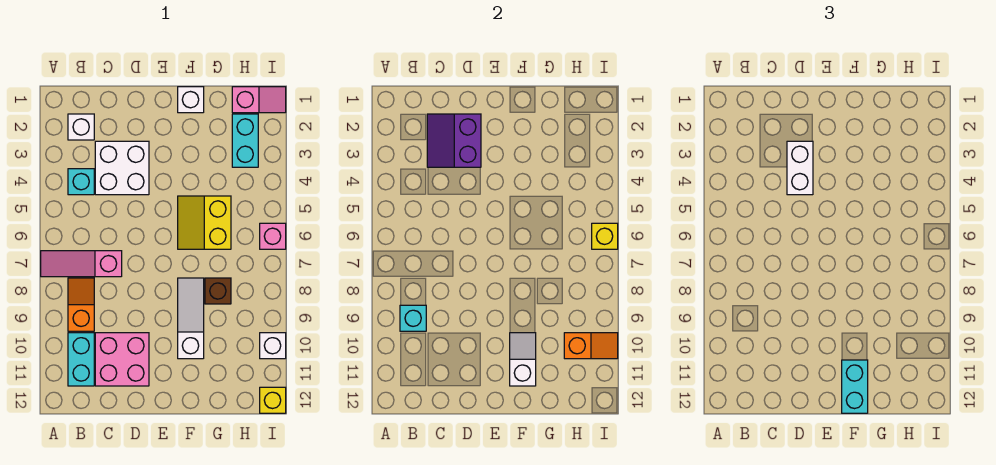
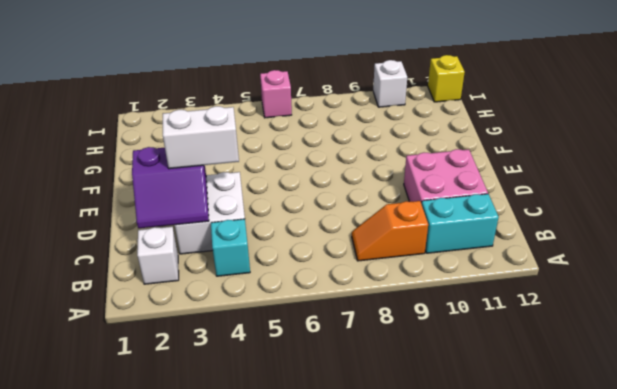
none -> pink 1x3 slope [41,251,122,277]
none -> white 1x1 brick [178,87,204,113]
none -> yellow 2x2 slope [178,196,231,249]

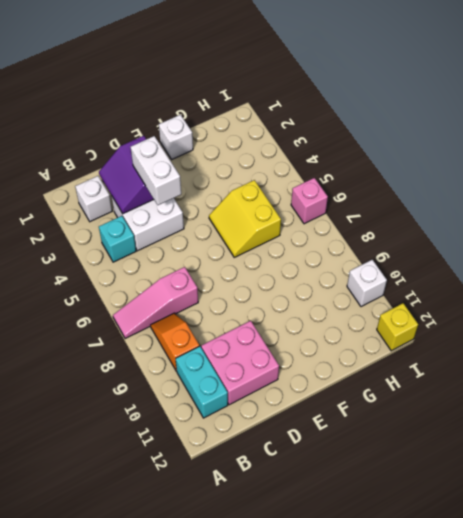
none -> white 1x3 slope [178,278,204,359]
none -> brown 1x1 brick [205,278,231,304]
none -> pink 1x2 slope [232,87,286,113]

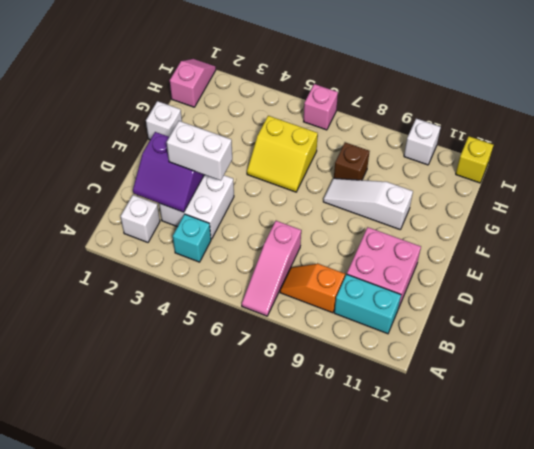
none -> cyan 1x2 brick [232,114,258,167]
none -> cyan 1x1 brick [400,305,426,331]
none -> white 1x2 slope [510,333,536,386]

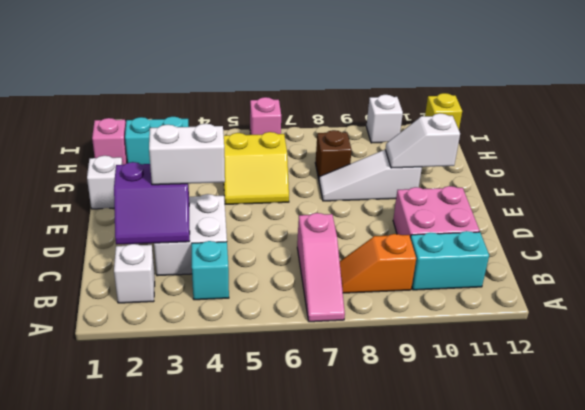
none -> cyan 1x1 brick [400,305,426,331]
none -> orange 1x2 slope [564,333,618,359]
none -> yellow 1x1 brick [592,223,618,249]

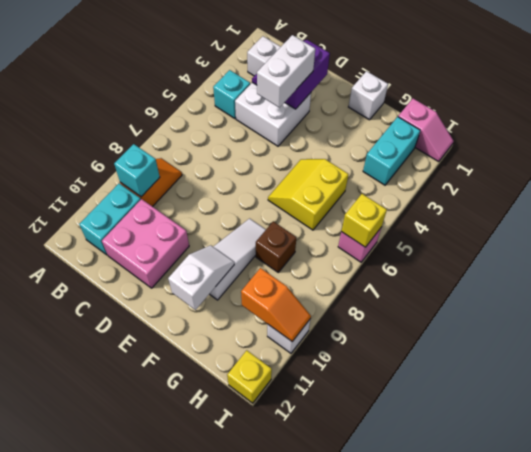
none -> pink 1x3 slope [41,251,122,277]
none -> cyan 1x2 brick [842,360,868,413]

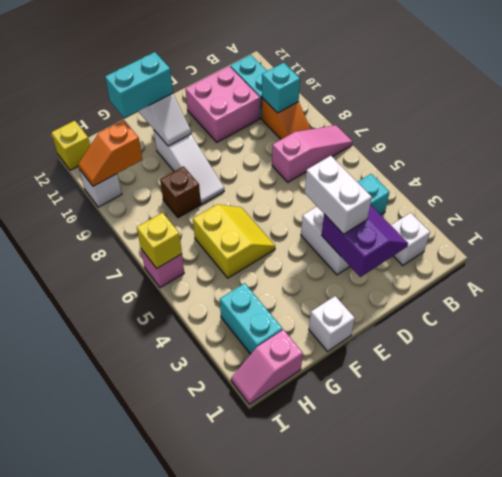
cyan 1x2 brick [105,52,173,118] -> cyan 1x2 brick turned to [842,360,868,413]

